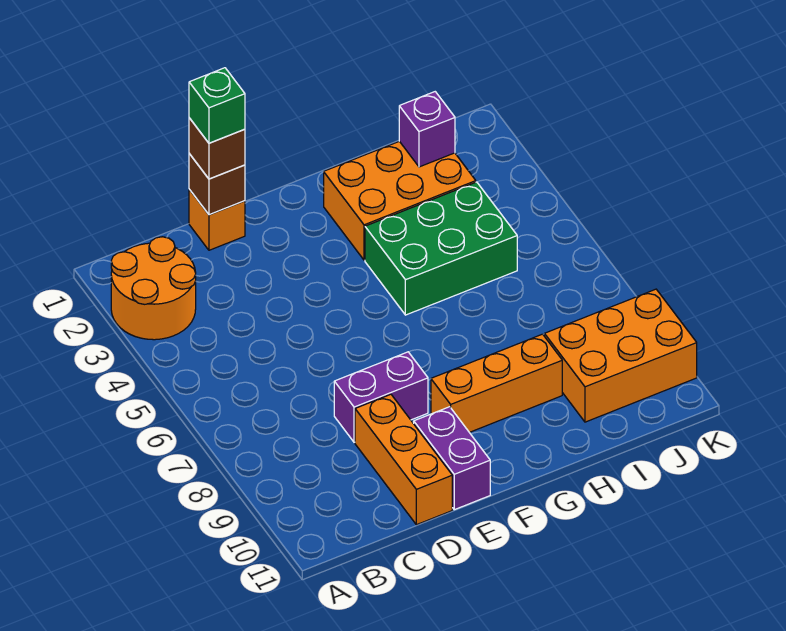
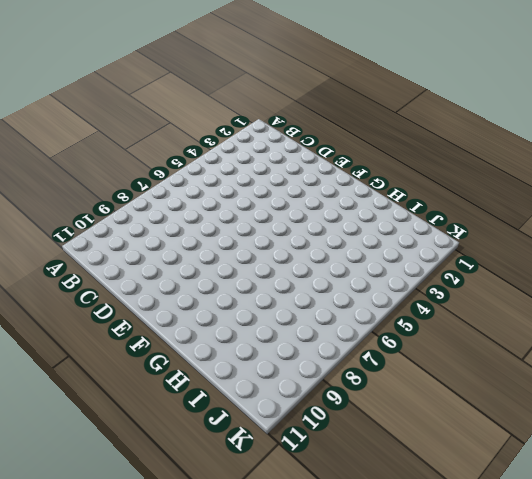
none -> orange 2x2 round brick [111,237,196,340]
none -> orange 1x1 brick [189,189,245,250]
none -> purple 1x2 brick [334,352,428,442]

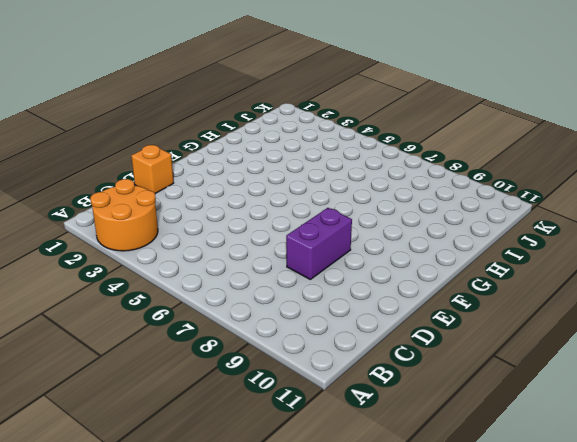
none -> orange 1x3 brick [355,394,452,525]
none -> purple 1x2 brick [414,407,490,510]
none -> orange 1x3 brick [431,334,562,432]

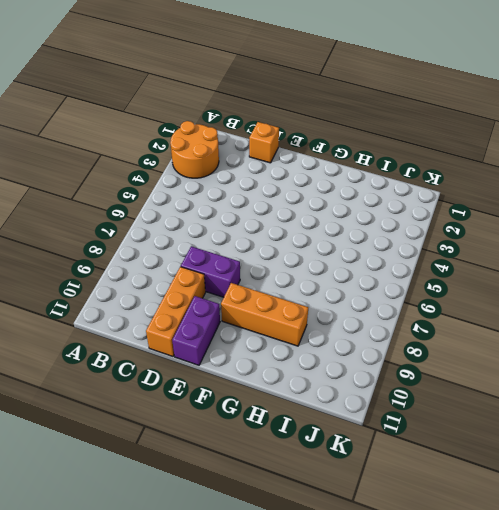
none -> orange 2x3 brick [324,141,476,260]
none -> green 2x3 brick [365,182,517,315]
none -> orange 2x3 brick [544,289,697,422]

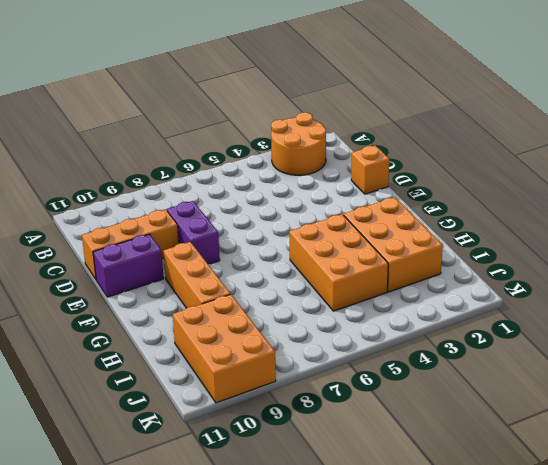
orange 2x3 brick [289,214,388,311] -> green 2x3 brick [365,182,517,315]
none -> brown 1x1 brick [189,154,245,215]
none -> purple 1x1 brick [399,92,455,167]
none -> brown 1x1 brick [189,118,245,179]

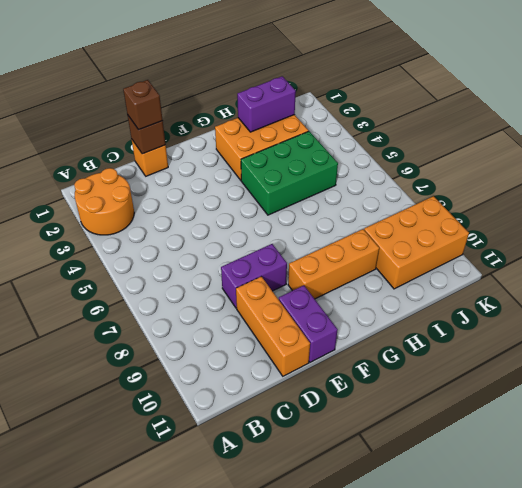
purple 1x2 brick [237,76,296,132] -> purple 1x1 brick [399,92,455,167]
none -> green 1x1 brick [189,68,245,143]

